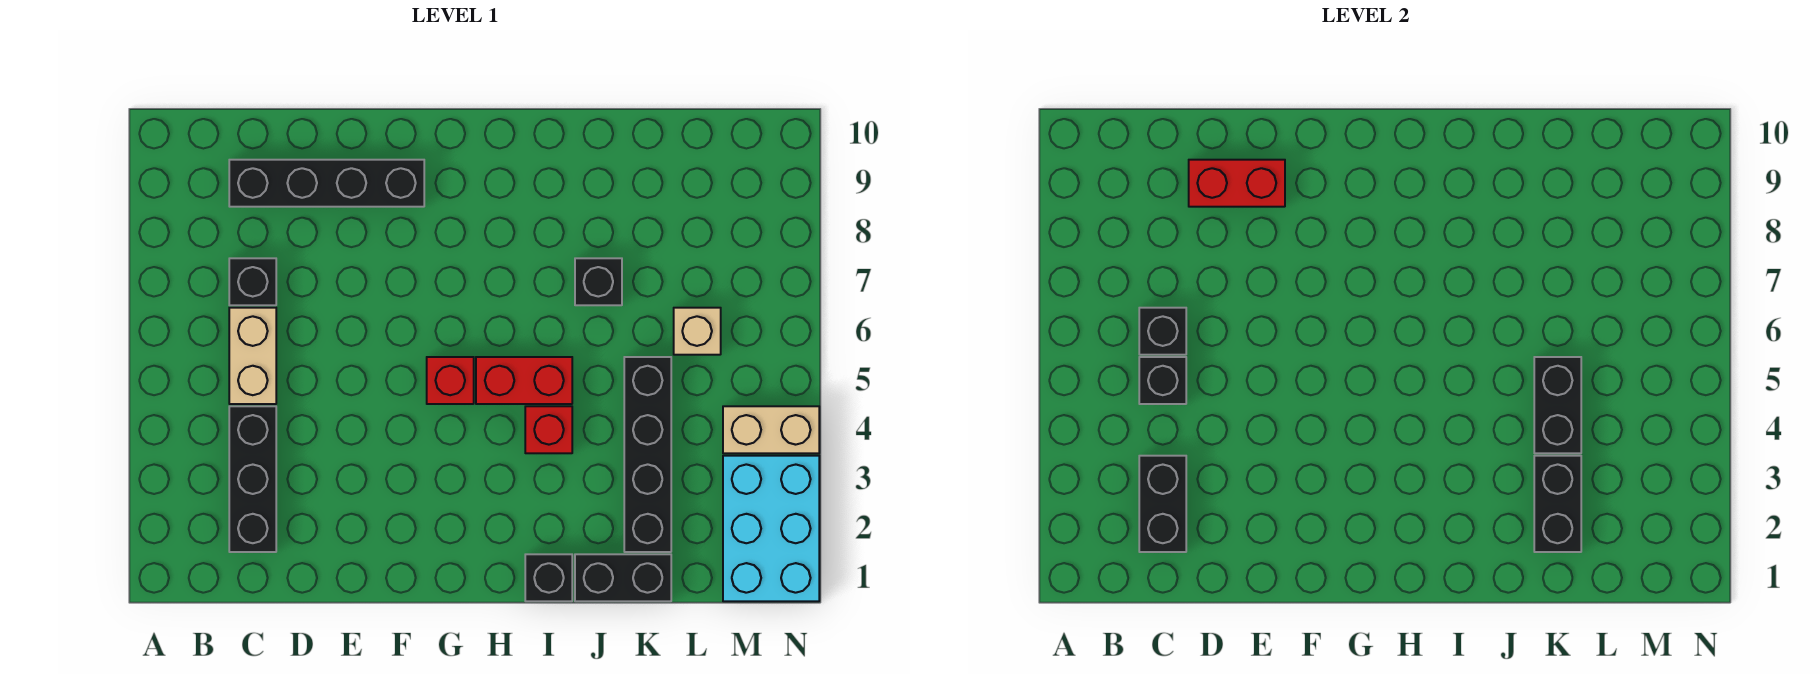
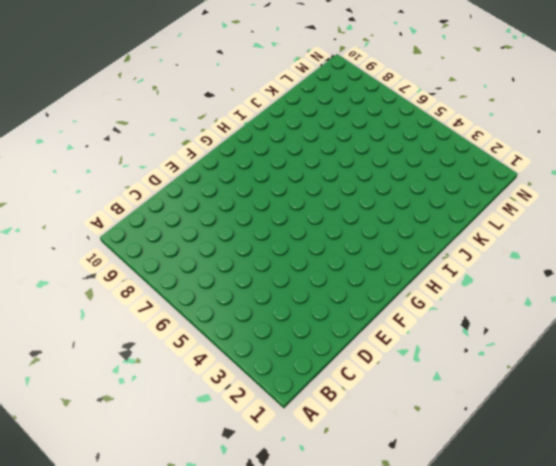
none -> black 1x3 brick [229,406,276,552]
none -> tan 1x2 brick [229,308,276,404]
none -> black 1x1 brick [229,258,276,305]

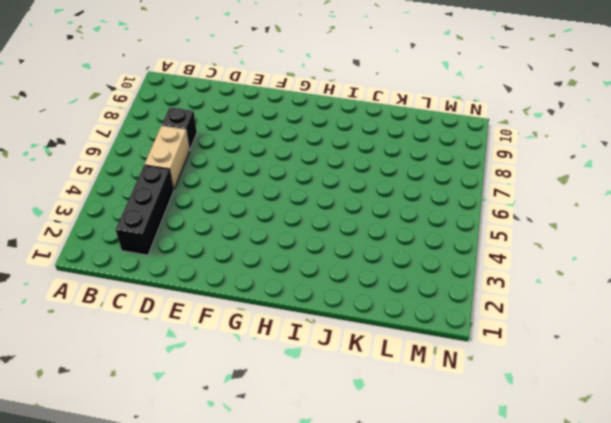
none -> black 1x4 brick [229,160,424,207]
none -> red 1x1 brick [427,357,474,404]
none -> red 1x2 brick [476,357,572,404]

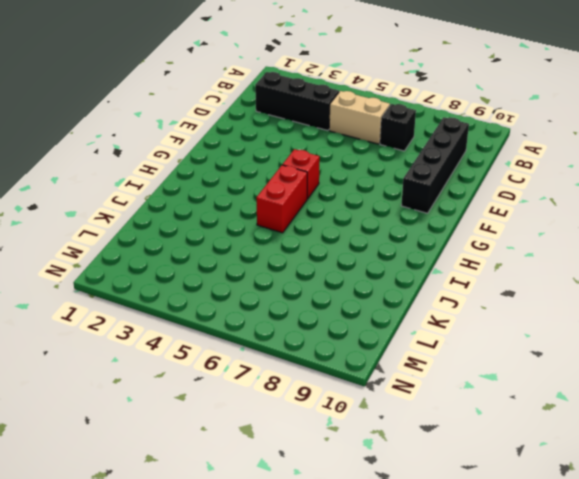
none -> black 1x1 brick [525,554,572,601]
none -> red 1x1 brick [525,406,572,453]
none -> black 1x2 brick [575,554,671,601]

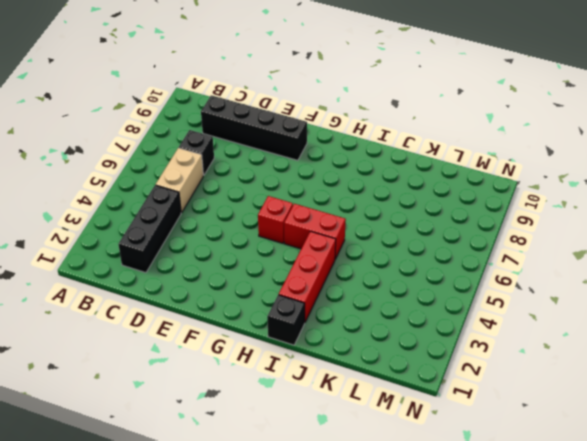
red 1x3 brick [279,231,336,322] -> red 1x1 brick [525,406,572,453]
none -> black 1x2 brick [575,554,671,601]
none -> black 1x1 brick [575,258,622,305]
none -> black 1x4 brick [624,357,671,552]

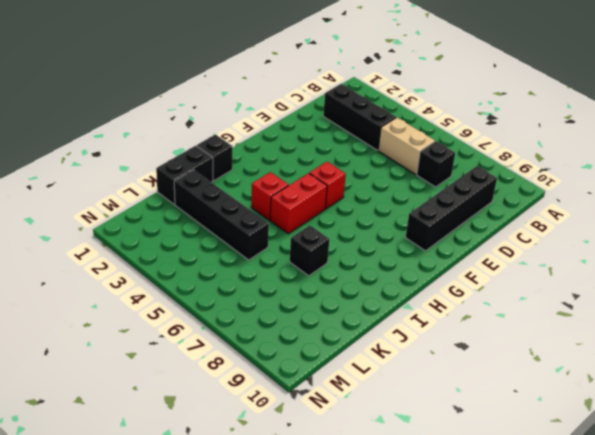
none -> tan 1x1 brick [674,308,721,355]
none -> cyan 2x3 brick [723,456,819,601]
none -> tan 1x2 brick [723,406,819,453]

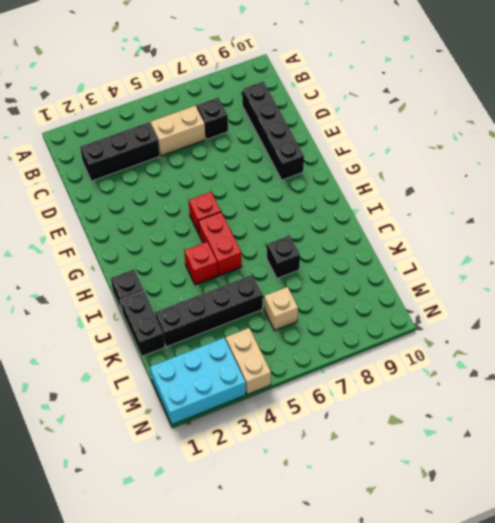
none -> black 1x2 brick [1139,456,1186,552]
none -> black 1x1 brick [1139,357,1186,404]
none -> black 1x1 brick [1139,308,1186,355]

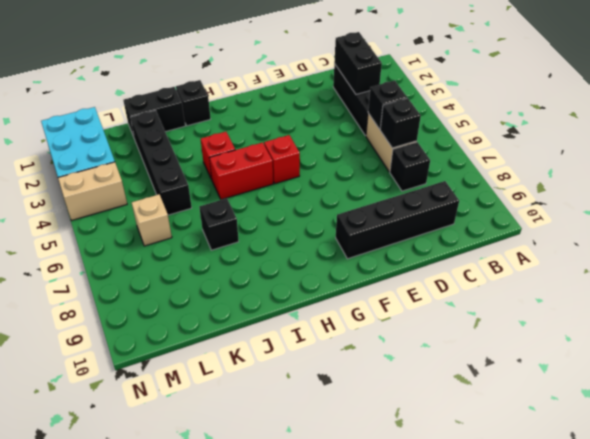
none -> red 1x2 brick [1189,160,1285,207]
none -> black 1x2 brick [1534,456,1581,552]
none -> black 1x2 brick [1534,357,1581,453]

